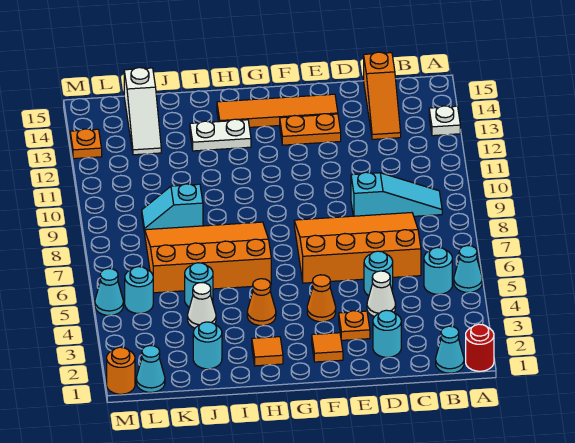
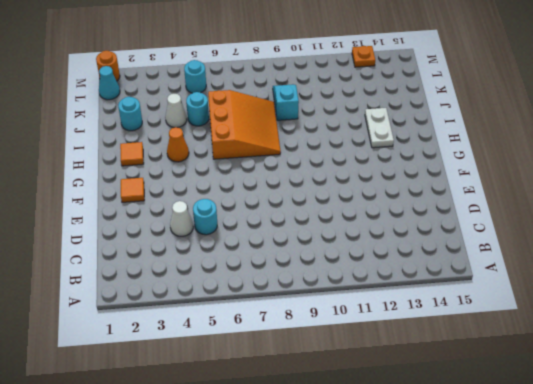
orange 3x3 slope [208,90,281,159] -> orange 3x4 slope [145,222,271,293]
none -> red 1x1 round brick [466,324,494,371]
none -> cyan 1x1 cone [454,246,482,292]
none -> white 1x1 plate [429,106,460,136]
none -> cyan 1x1 cone [436,326,464,373]

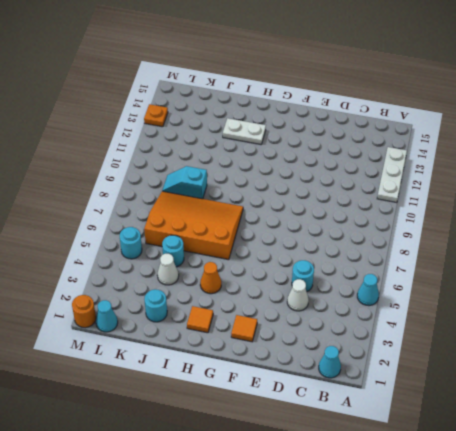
white 1x3 plate [377,147,407,203] -> white 1x1 plate [429,106,460,136]
none -> red 1x1 round brick [466,324,494,371]
none -> cyan 1x1 round brick [424,247,452,294]
none -> cyan 1x3 slope [351,172,442,216]
none -> orange 3x4 slope [294,213,421,283]

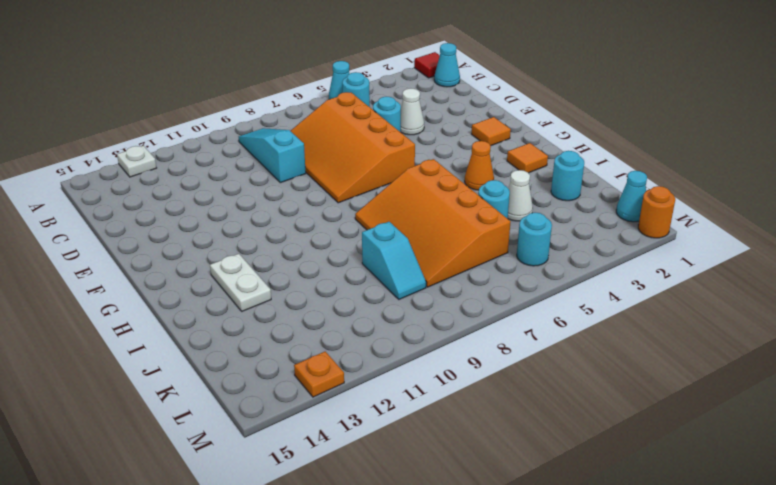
red 1x1 tile [414,52,440,78] -> red 1x1 round brick [466,324,494,371]
none -> orange 1x3 slope [364,52,401,139]
none -> cyan 1x1 round brick [373,310,401,357]
none -> orange 1x1 plate [339,311,370,340]
none -> orange 1x2 plate [280,114,341,145]

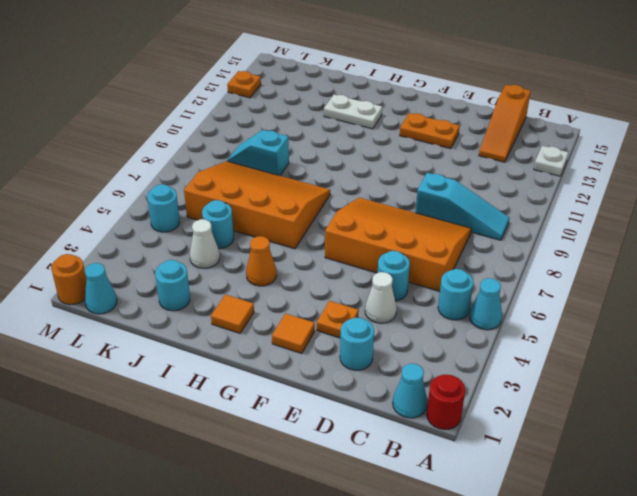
none -> orange 1x4 tile [217,94,338,127]
none -> orange 1x1 cone [307,275,336,322]
none -> white 1x3 slope [124,68,161,155]
none -> cyan 1x1 cone [95,269,123,315]

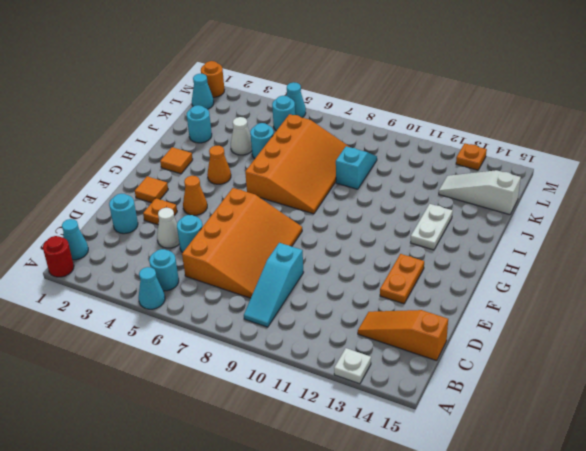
none -> orange 1x4 tile [217,94,338,127]

